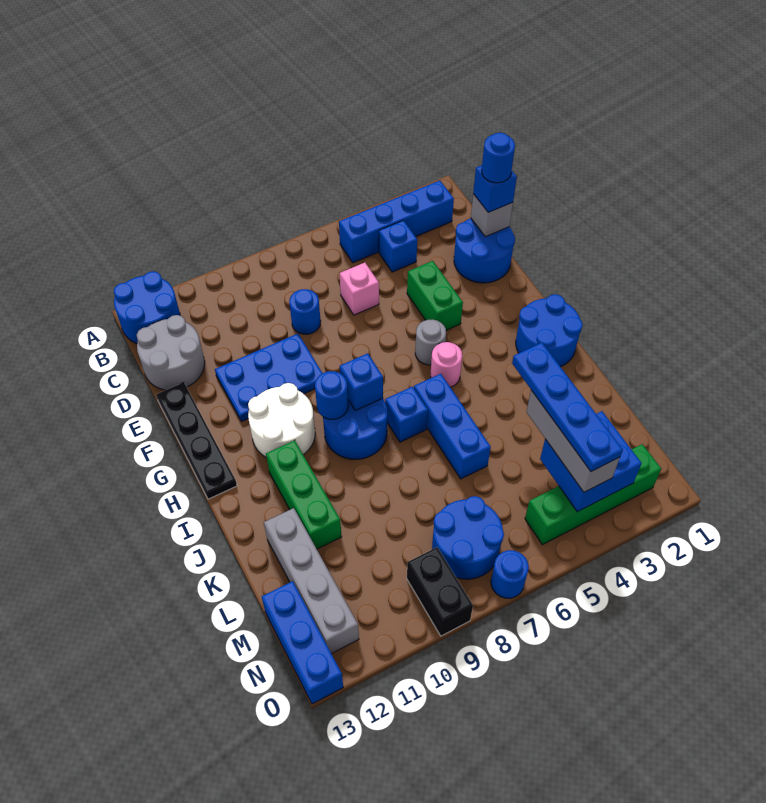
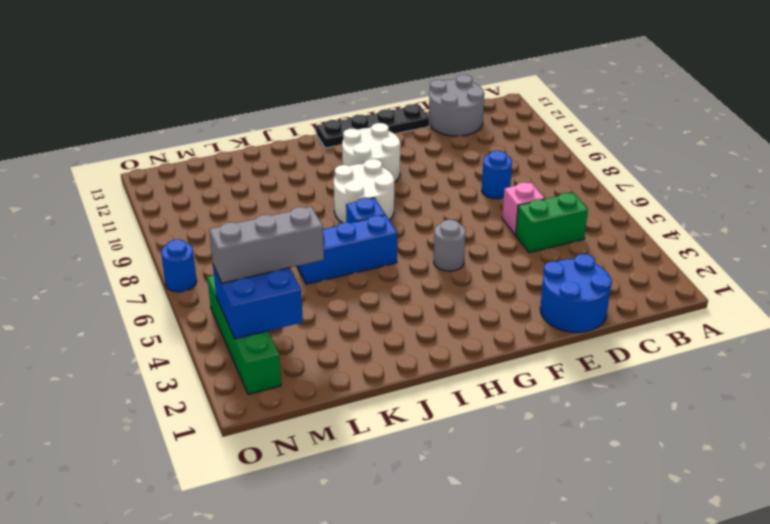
green 1x2 brick [516,193,588,253] -> green 1x2 brick moved to [407,261,463,330]
white 2x2 round brick [334,159,394,223] -> blue 2x2 round brick [323,398,387,459]
none -> blue 2x2 round brick [114,271,180,343]
none -> blue 1x4 brick [339,181,454,263]
none -> blue 1x1 brick [379,220,417,272]
none -> blue 2x3 plate [215,334,322,422]

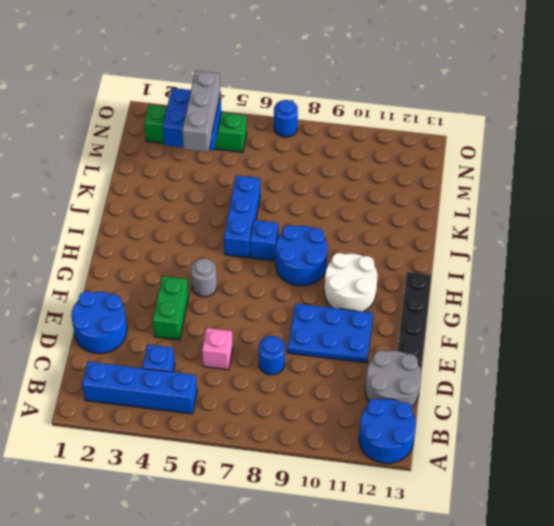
none -> blue 2x2 round brick [516,294,583,367]
none -> pink 1x1 round brick [431,342,462,387]
none -> green 1x3 brick [266,440,342,549]
none -> grey 1x4 brick [264,508,359,654]

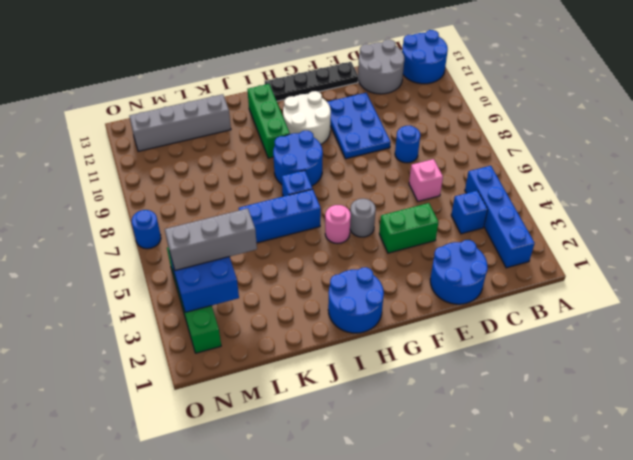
green 1x3 brick [247,84,290,158] -> green 1x3 brick turned to [266,440,342,549]
none -> blue 2x2 round brick [432,496,504,579]
none -> blue 1x3 brick [262,581,343,704]
none -> black 1x2 brick [407,547,473,636]
none -> grey 1x1 brick [471,194,513,237]

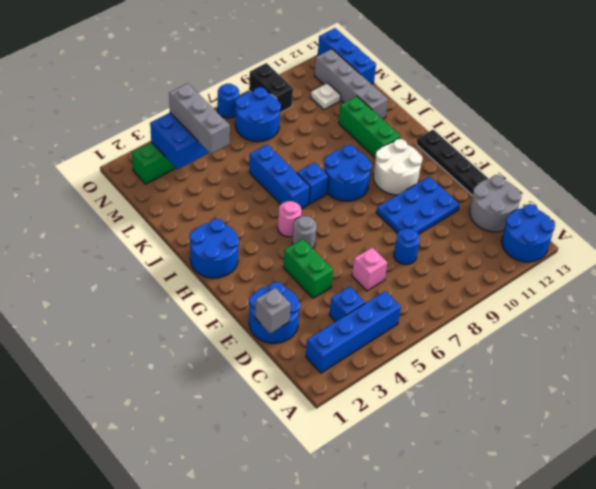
white 1x1 plate [311,83,341,110] -> none
none -> blue 1x1 brick [340,353,383,411]
none -> blue 1x1 round brick [315,371,348,419]
none -> blue 1x1 brick [473,165,517,212]
none -> blue 1x1 round brick [481,133,515,183]

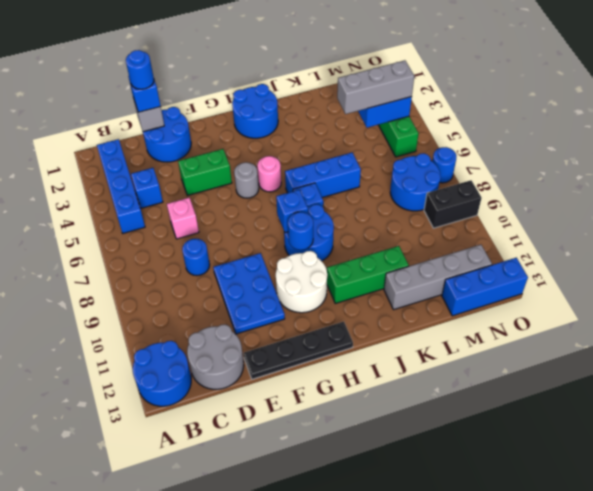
none -> blue 1x4 plate [512,343,623,471]

